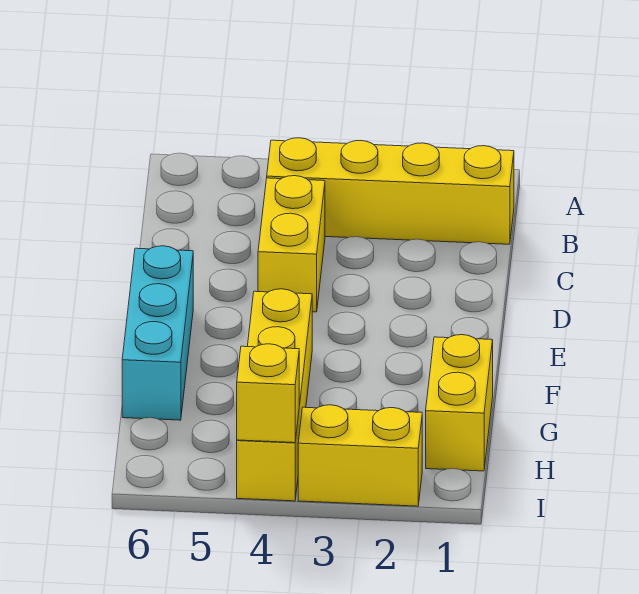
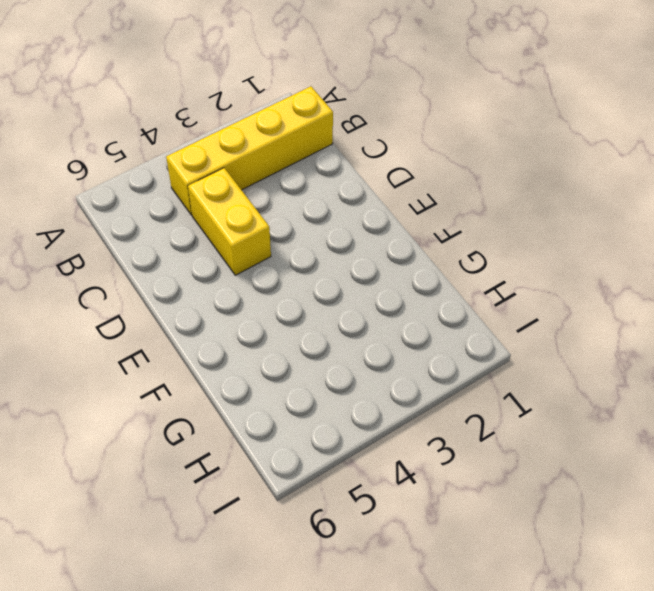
none -> cyan 1x3 brick [122,246,193,420]
none -> yellow 1x4 brick [237,289,312,501]

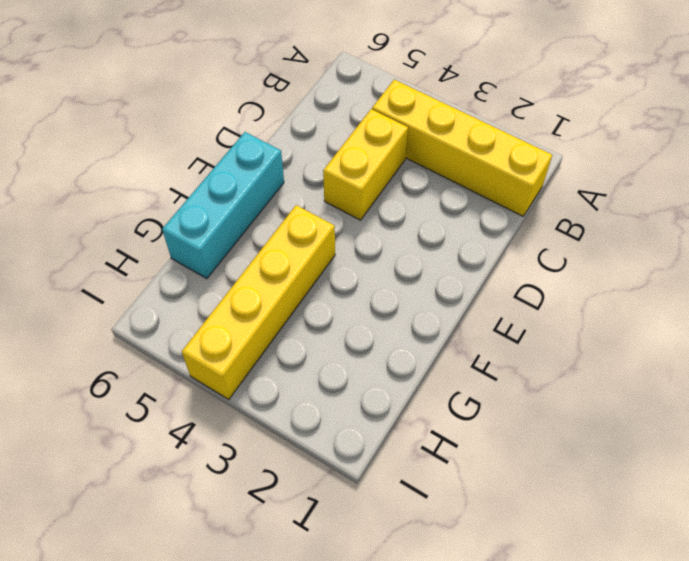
none -> yellow 1x2 brick [426,335,493,471]
none -> yellow 1x2 brick [298,405,422,506]

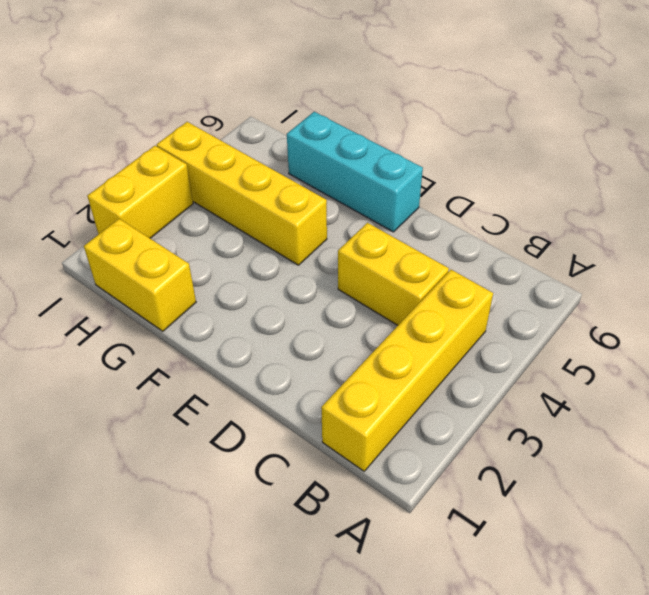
none -> yellow 1x1 brick [237,344,299,443]

